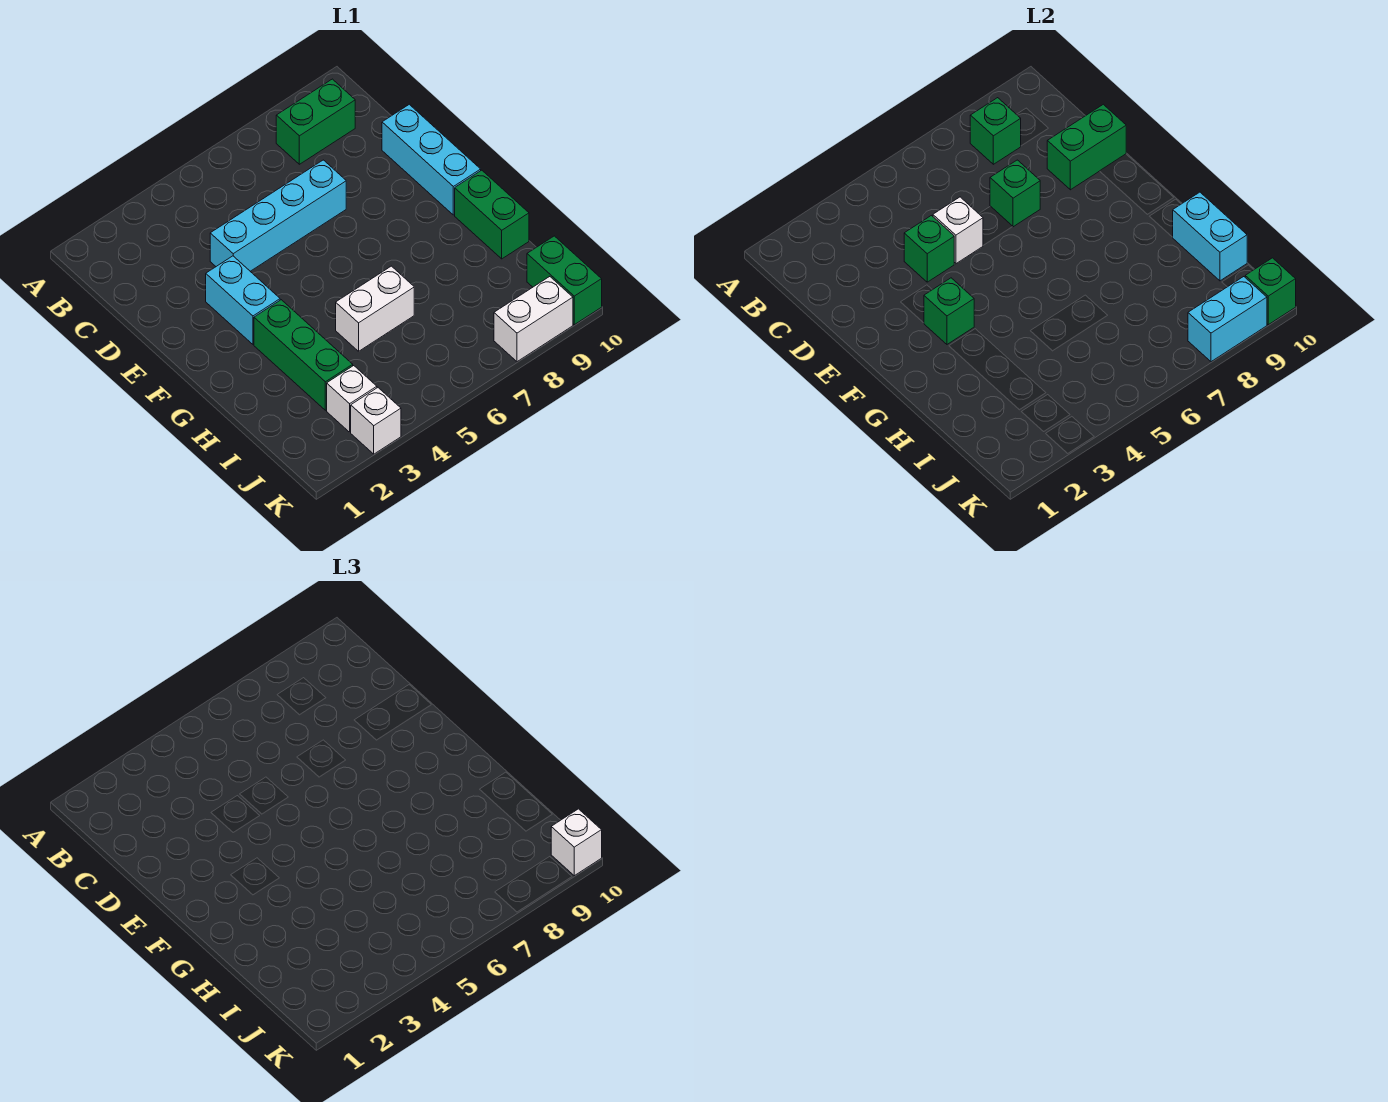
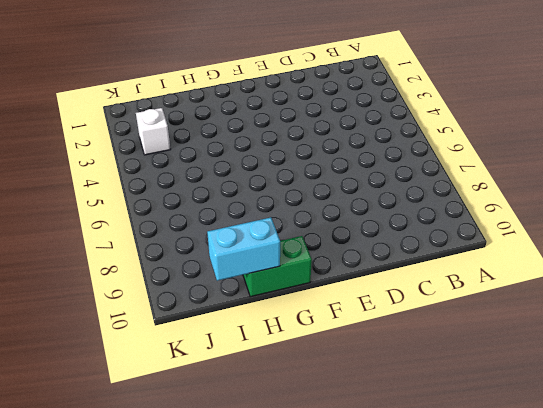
none -> green 1x2 brick [276,79,355,164]
none -> cyan 1x4 brick [210,160,346,271]
none -> cyan 1x3 brick [382,104,481,215]

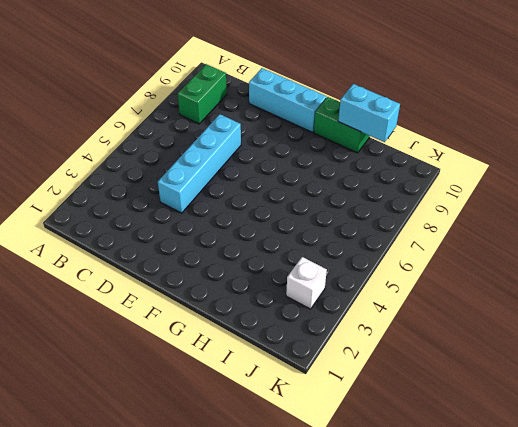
none -> cyan 1x2 brick [206,256,280,344]
none -> green 1x3 brick [254,300,353,410]
none -> white 1x2 brick [336,266,414,351]

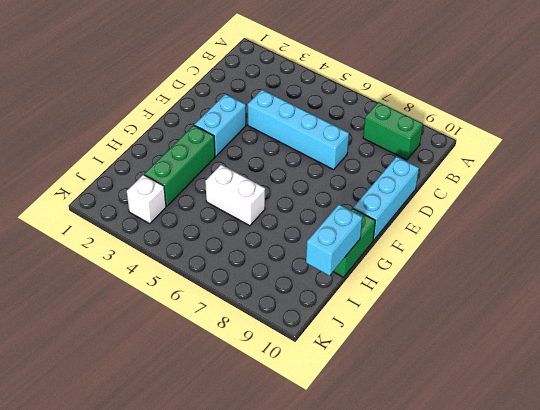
none -> green 1x2 brick [527,236,602,325]
none -> white 1x1 brick [351,388,401,454]
none -> white 1x2 brick [494,277,573,362]

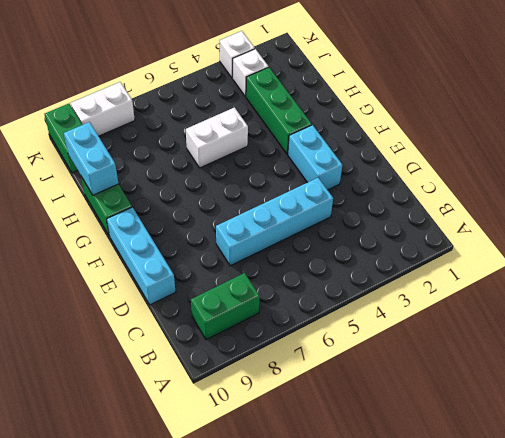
none -> green 1x1 brick [970,98,1021,164]
none -> green 1x1 brick [904,216,954,282]
none -> white 1x1 brick [933,197,983,264]

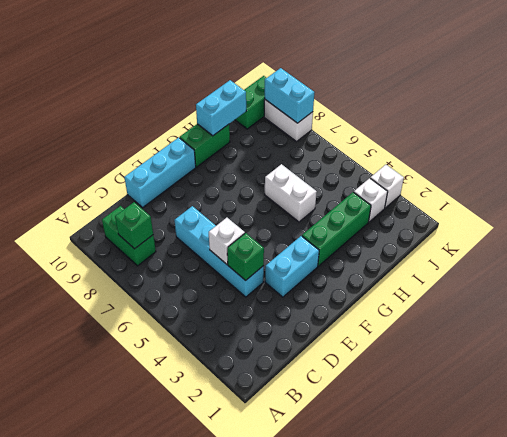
none -> green 1x1 brick [990,160,1040,227]
none -> green 1x2 brick [1047,104,1126,190]
none -> green 1x1 brick [924,278,974,344]

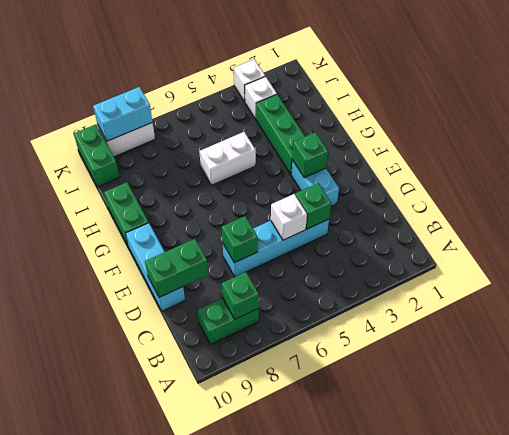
none -> cyan 1x2 brick [1173,192,1247,281]
none -> green 1x1 brick [1245,258,1296,325]
none -> white 1x1 brick [551,809,602,876]

